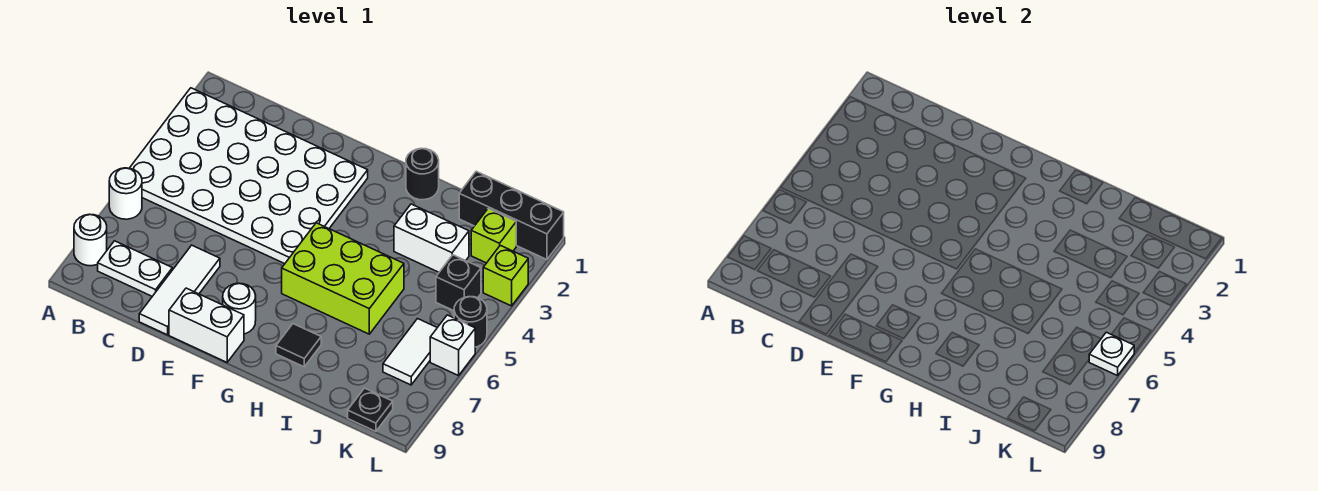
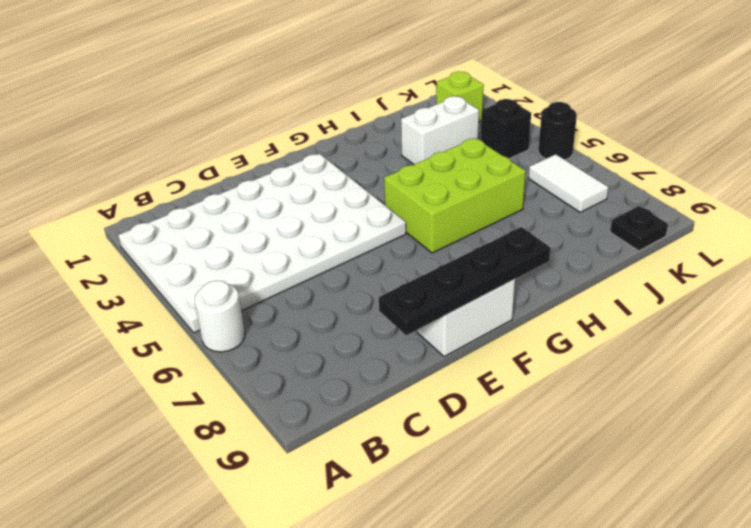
black 1x4 plate [379,227,551,336] -> none
none -> white 1x1 round brick [74,214,107,266]
none -> white 1x2 plate [98,241,172,296]
none -> white 1x3 tile [139,245,220,335]

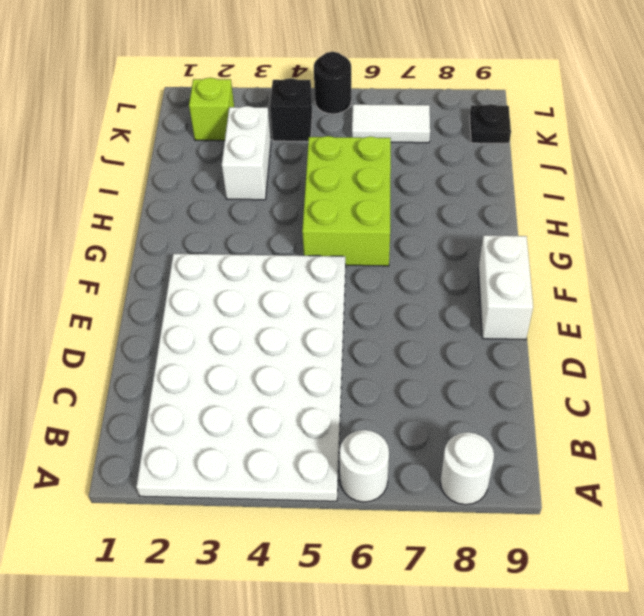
none -> white 1x2 plate [98,241,172,296]
none -> white 1x3 tile [139,245,220,335]
none -> white 1x1 round brick [223,283,256,334]

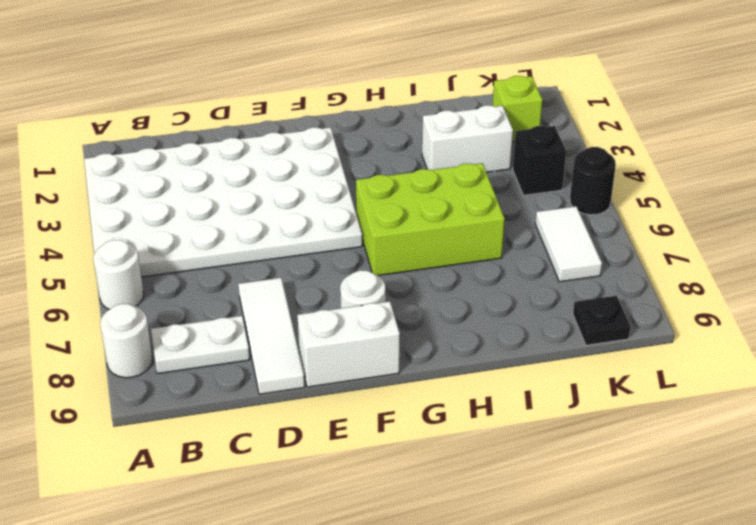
none -> black 1x1 round brick [406,149,439,200]
none -> black 1x1 tile [276,324,321,367]
none -> black 1x3 brick [459,171,564,260]

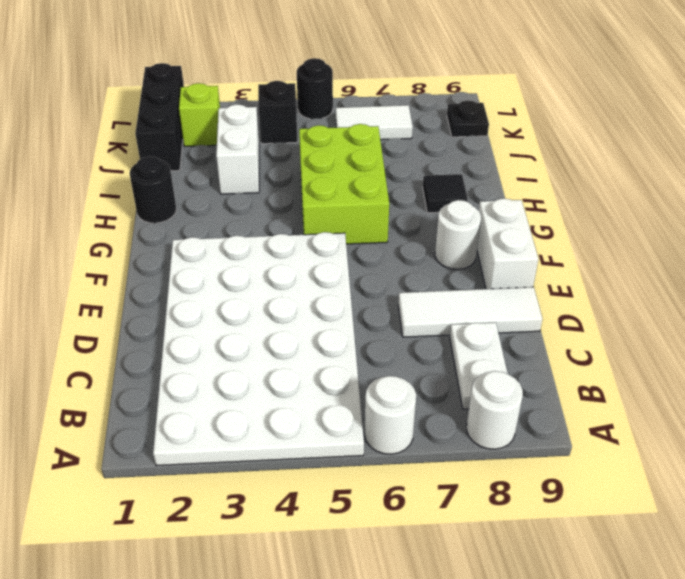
none -> lime 1x1 brick [483,245,528,306]
none -> white 1x1 brick [430,315,475,376]
none -> white 1x1 plate [1089,332,1134,376]

